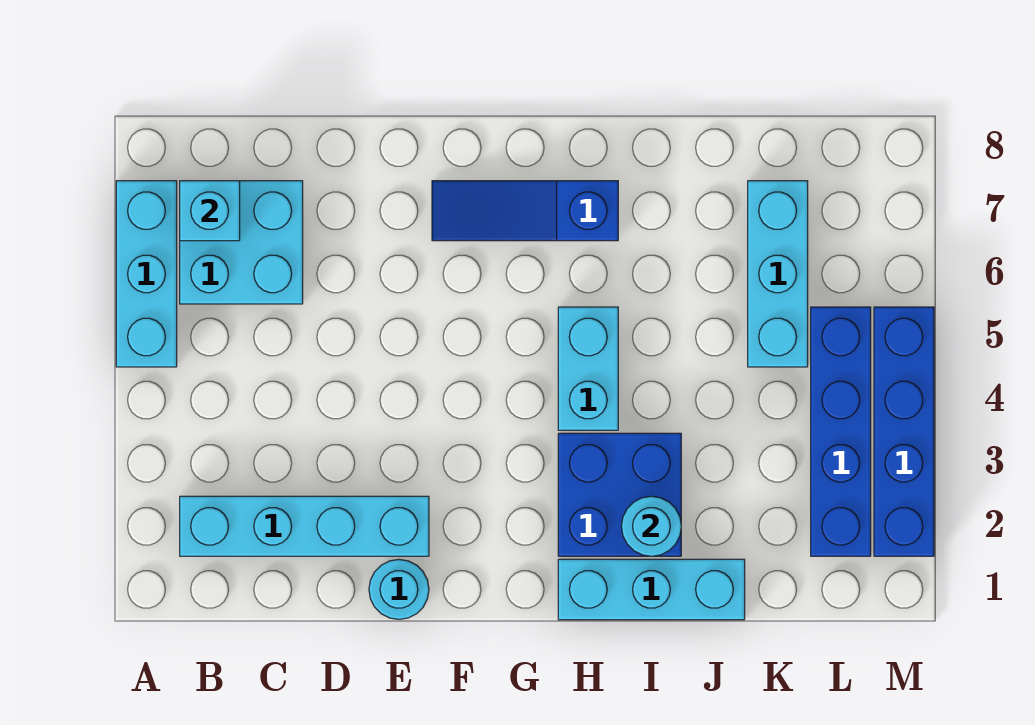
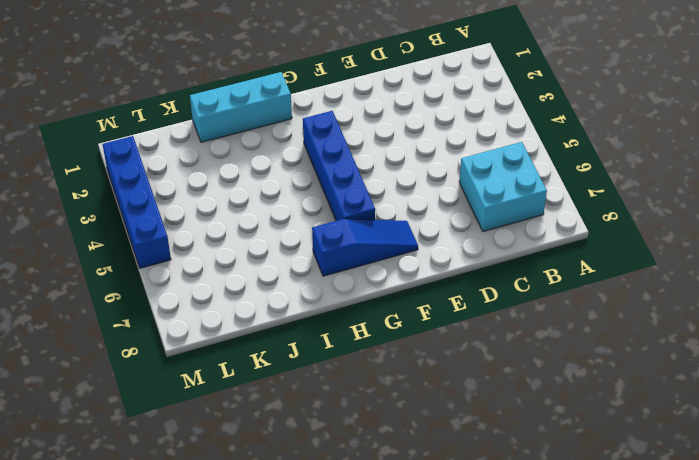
blue 1x4 brick [303,111,375,221] -> blue 1x4 brick moved to [811,307,871,556]
none -> cyan 1x3 brick [116,181,177,367]
none -> cyan 1x4 brick [180,496,429,556]
none -> cyan 1x1 round brick [369,560,429,619]

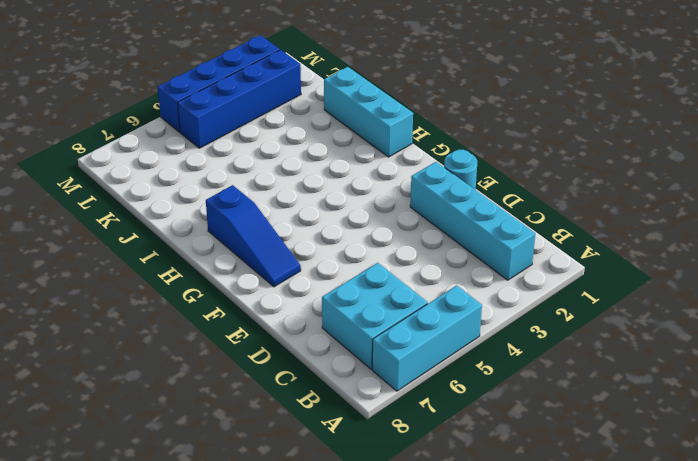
none -> blue 2x2 brick [558,433,681,556]
none -> cyan 1x2 brick [558,307,618,430]
none -> cyan 1x3 brick [748,181,808,367]

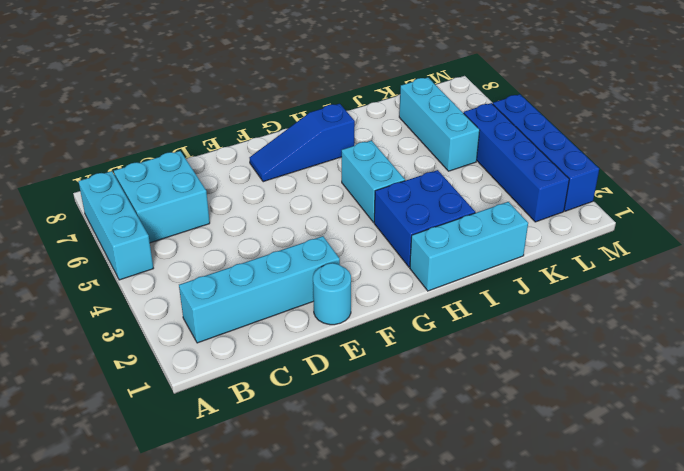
none -> cyan 1x1 brick [180,181,240,241]
none -> cyan 1x1 round brick [621,496,681,556]

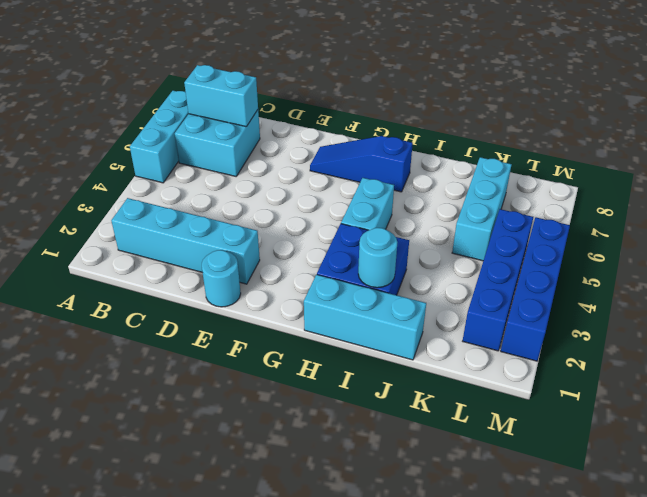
cyan 1x2 brick [184,65,258,127] -> cyan 1x1 brick [180,181,240,241]

